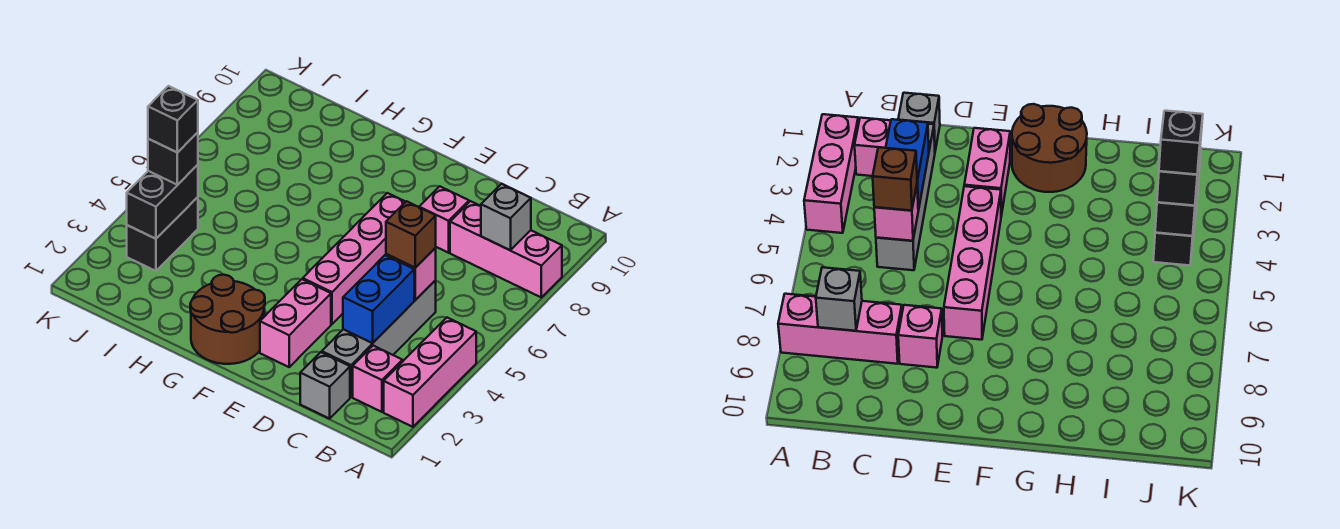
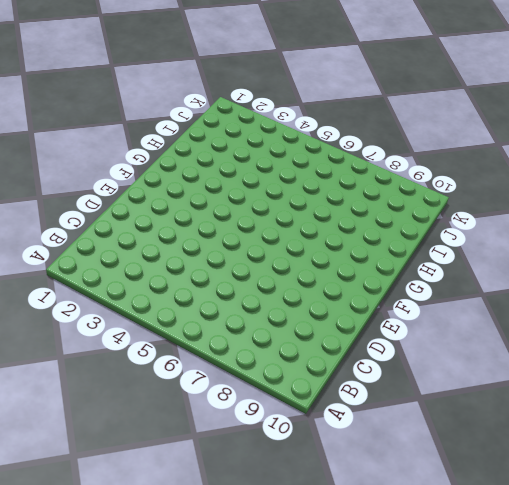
none -> pink 1x3 brick [384,318,476,427]
none -> pink 1x3 brick [450,201,562,297]
none -> pink 1x1 brick [353,346,402,412]

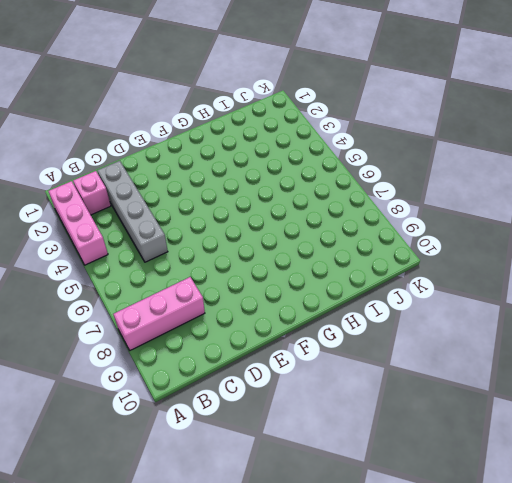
none -> grey 1x1 brick [300,352,350,419]
none -> pink 1x1 brick [419,186,469,253]
none -> pink 1x2 brick [260,279,331,367]

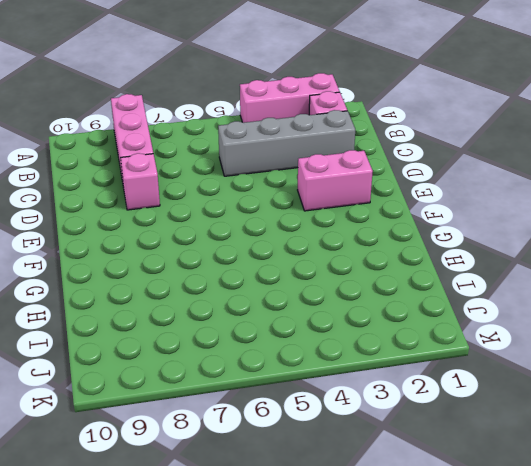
none -> grey 1x1 brick [300,352,350,419]
none -> pink 1x4 brick [303,193,405,324]
none -> brown 2x2 round brick [190,275,265,364]

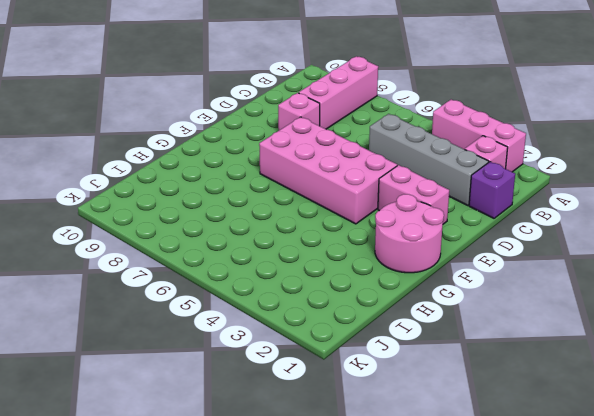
purple 1x1 brick [469,162,515,218] -> grey 1x1 brick [300,352,350,419]
pink 2x4 brick [259,117,397,224] -> pink 1x4 brick [303,193,405,324]
pink 2x2 round brick [375,194,444,273] -> brown 2x2 round brick [190,275,265,364]
none -> black 1x2 brick [127,197,198,271]
none -> grey 1x1 brick [481,184,531,250]
none -> blue 1x2 brick [343,255,414,343]

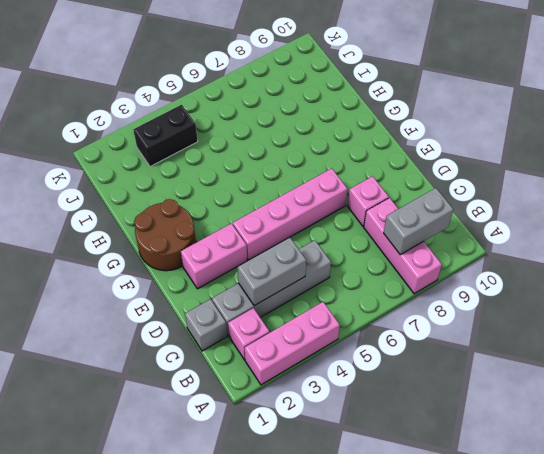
grey 1x2 brick [384,188,453,255] -> grey 1x1 brick [481,184,531,250]
grey 1x2 brick [238,237,306,306] -> blue 1x2 brick [343,255,414,343]
none -> pink 1x1 brick [386,248,436,300]
none -> black 1x2 brick [127,165,198,239]
none -> brown 1x1 brick [386,201,436,268]

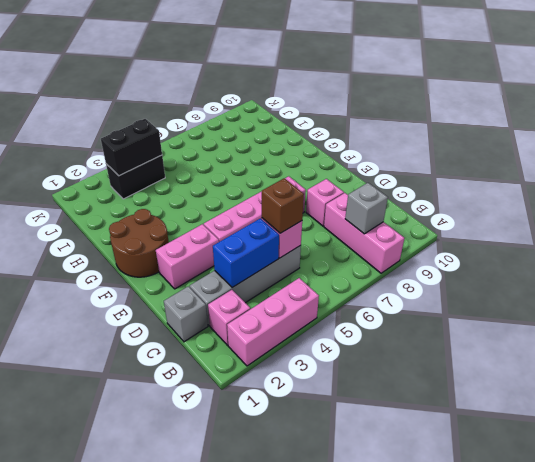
none -> black 1x1 brick [148,132,198,185]
none -> black 1x1 brick [148,86,198,153]

